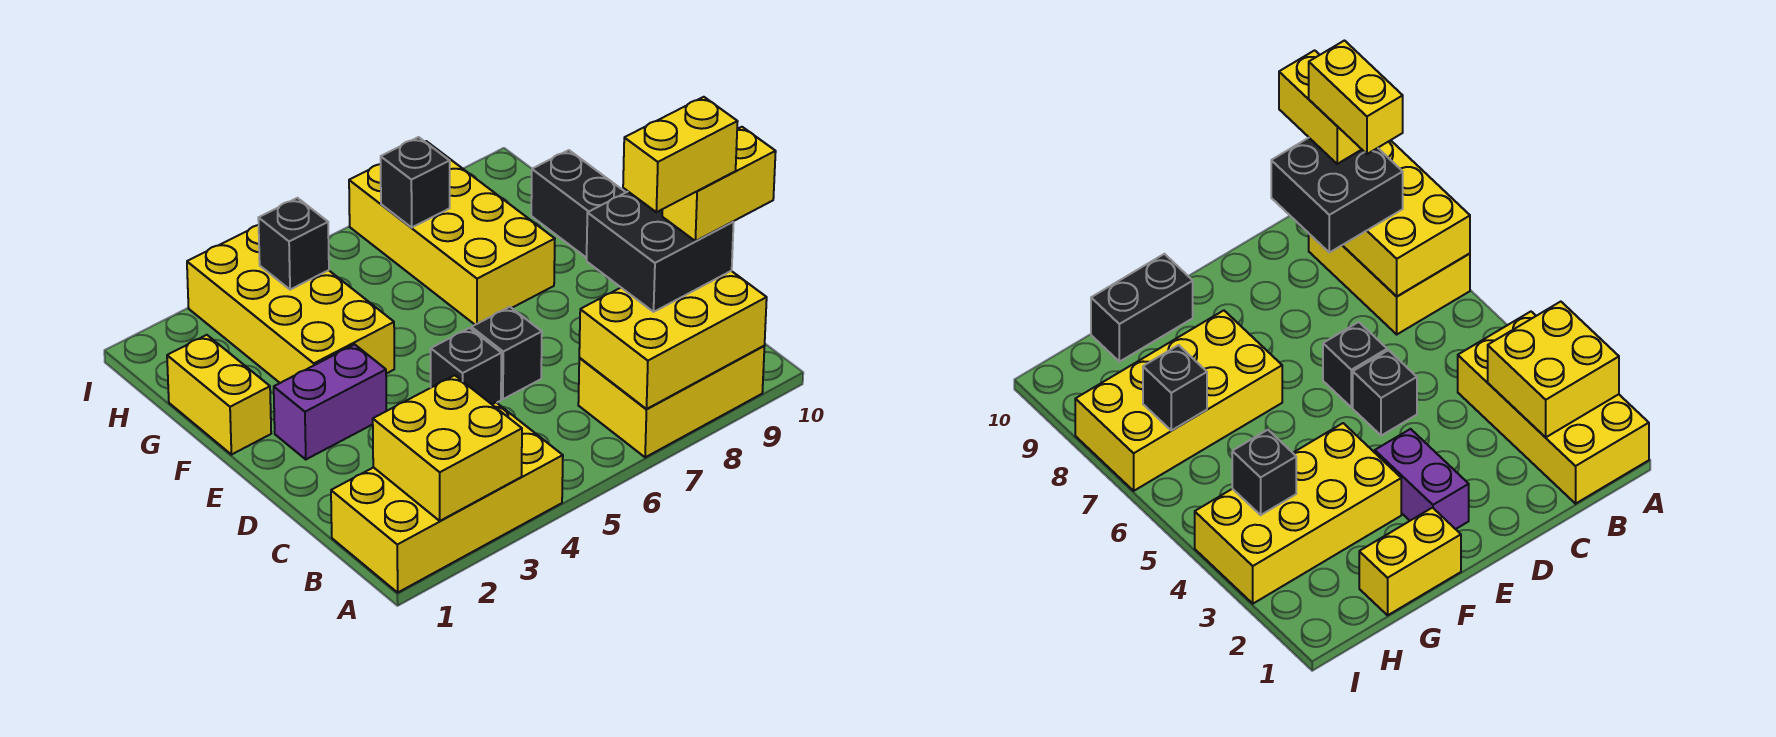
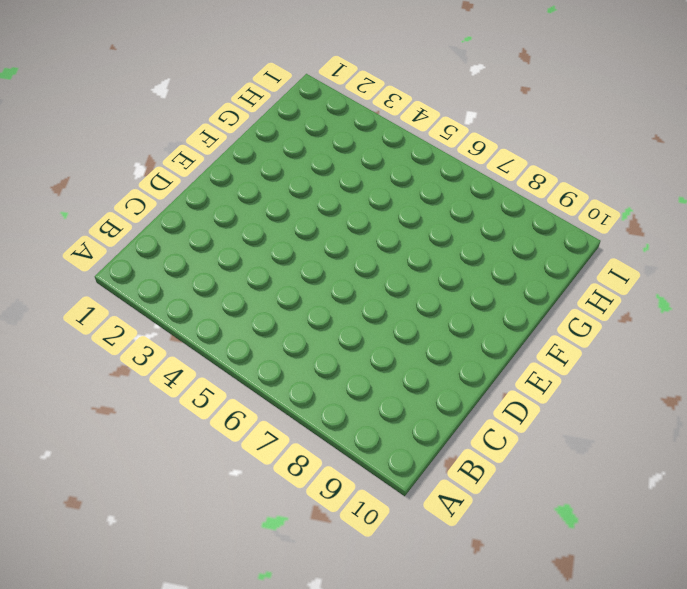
none -> yellow 2x4 brick [331,402,563,592]
none -> yellow 2x3 brick [578,346,765,457]
none -> black 1x1 brick [431,328,501,404]

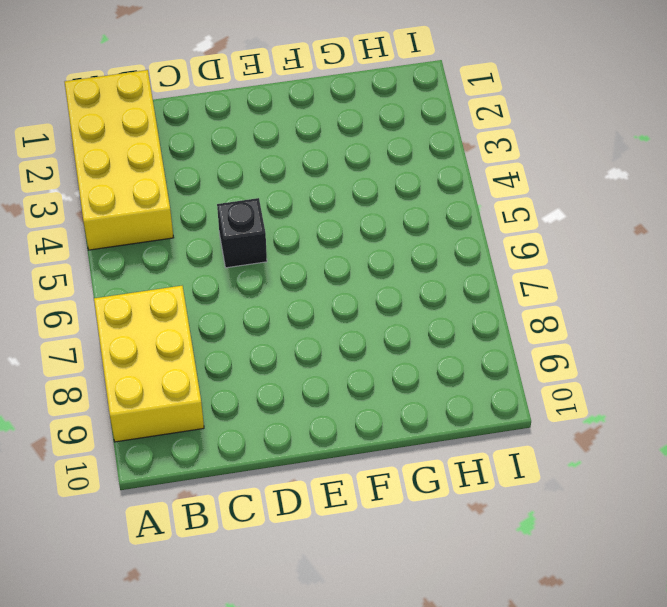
none -> black 1x1 brick [471,307,542,399]
none -> purple 1x2 brick [274,344,386,459]
none -> yellow 1x2 brick [167,335,271,455]

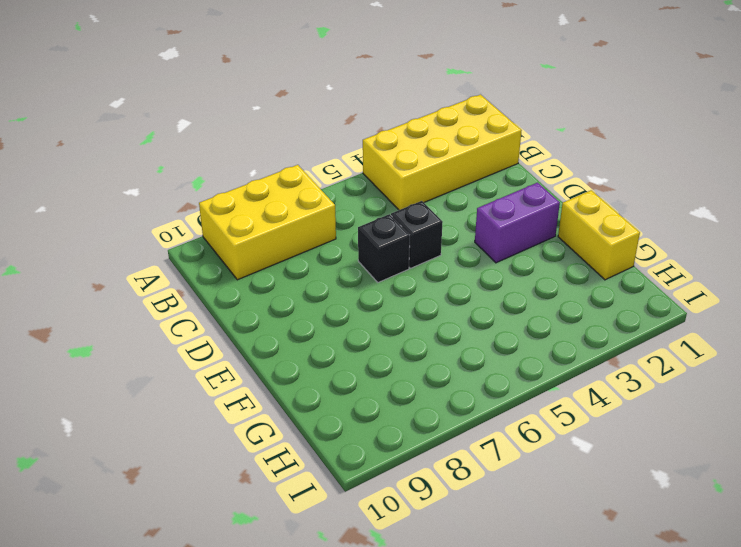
none -> yellow 2x4 brick [187,225,394,383]
none -> yellow 2x4 brick [349,141,555,325]
none -> black 1x2 brick [531,150,626,258]

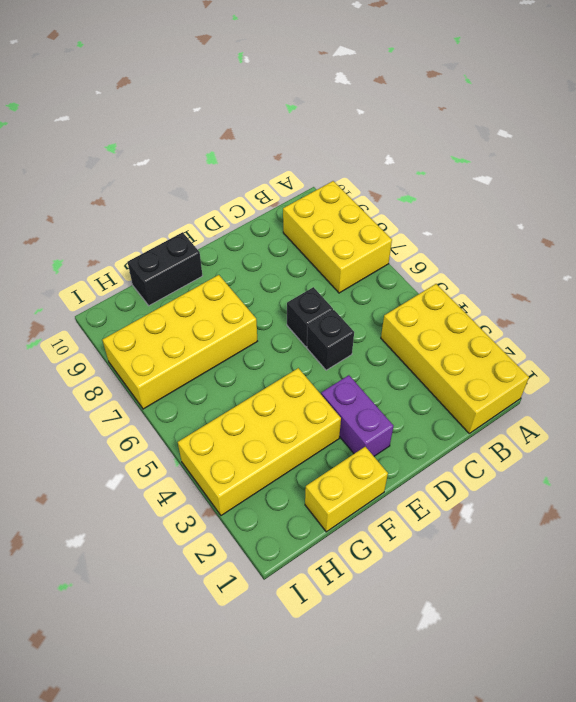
none -> yellow 2x2 brick [373,375,522,521]
none -> yellow 2x3 brick [579,271,767,409]
none -> black 1x1 brick [258,198,329,290]

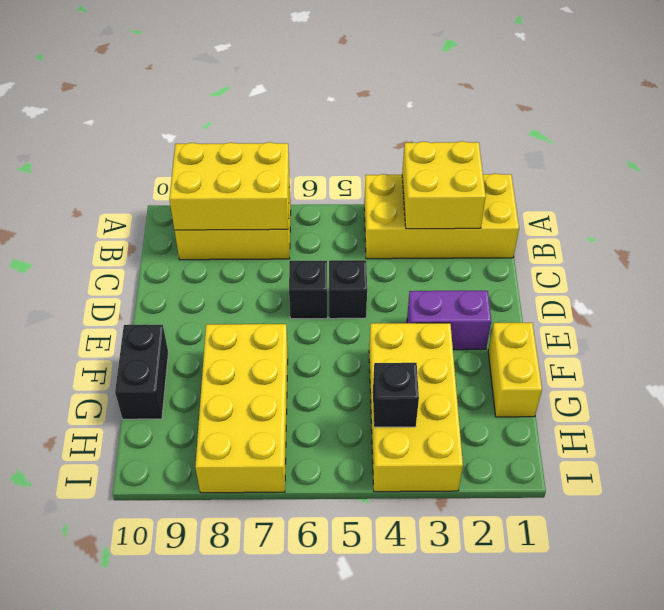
none -> black 1x1 brick [381,137,450,227]
none -> black 2x2 brick [587,192,734,312]
none -> yellow 1x2 brick [662,127,776,241]

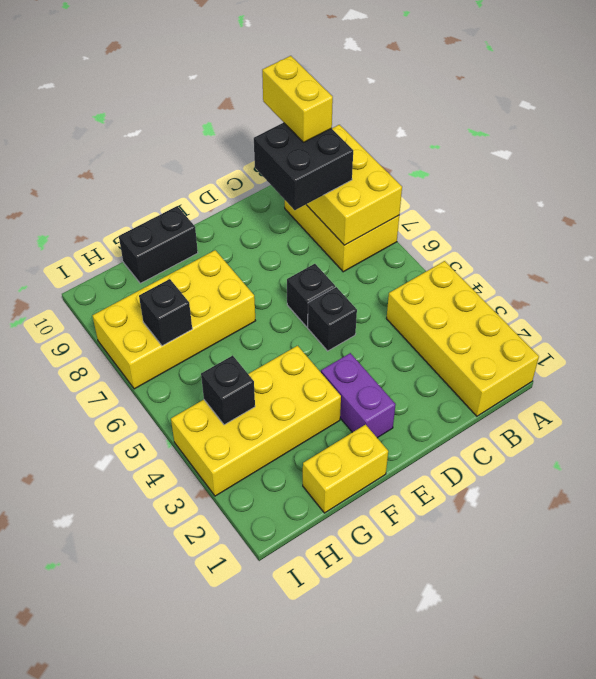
none -> yellow 2x2 brick [373,375,522,521]
none -> yellow 1x2 brick [623,97,738,212]

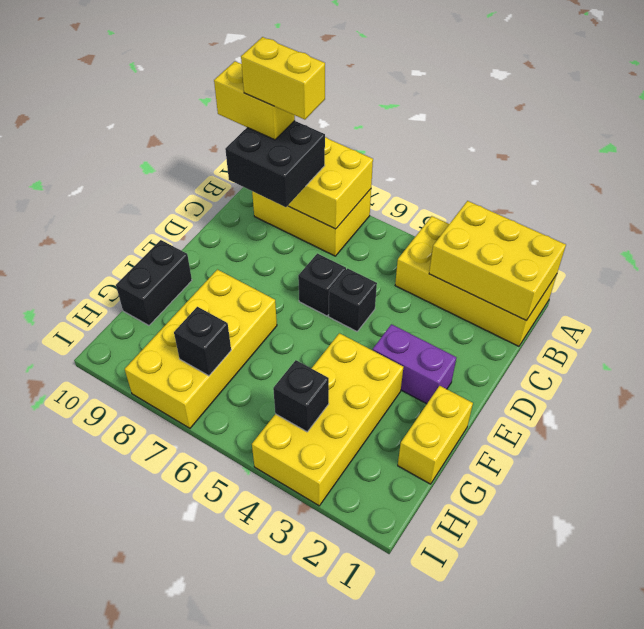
yellow 2x3 brick [429,201,566,321] -> yellow 2x2 brick [373,375,522,521]

